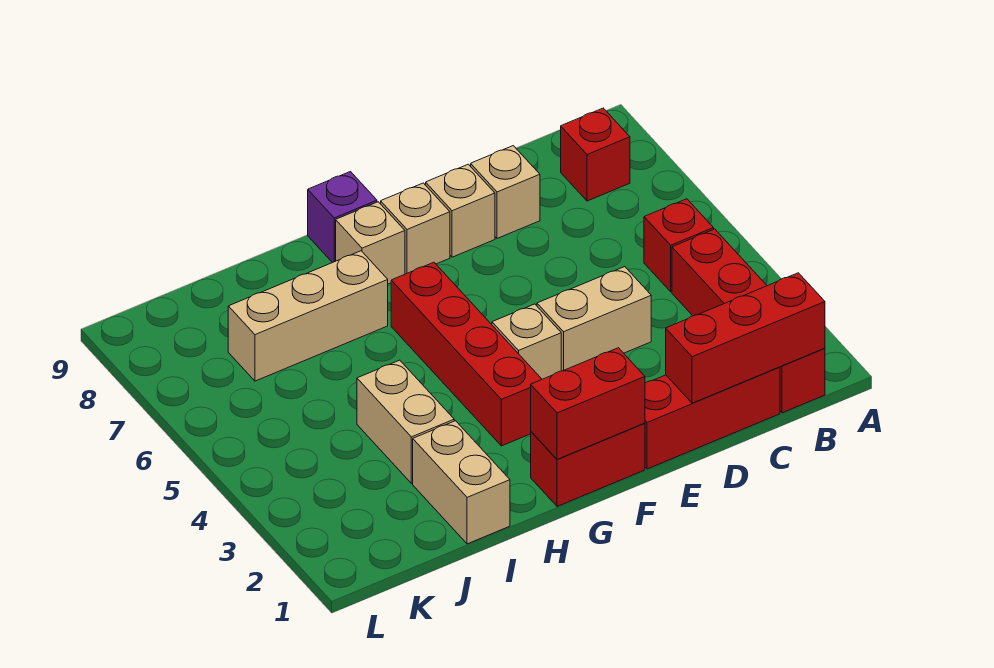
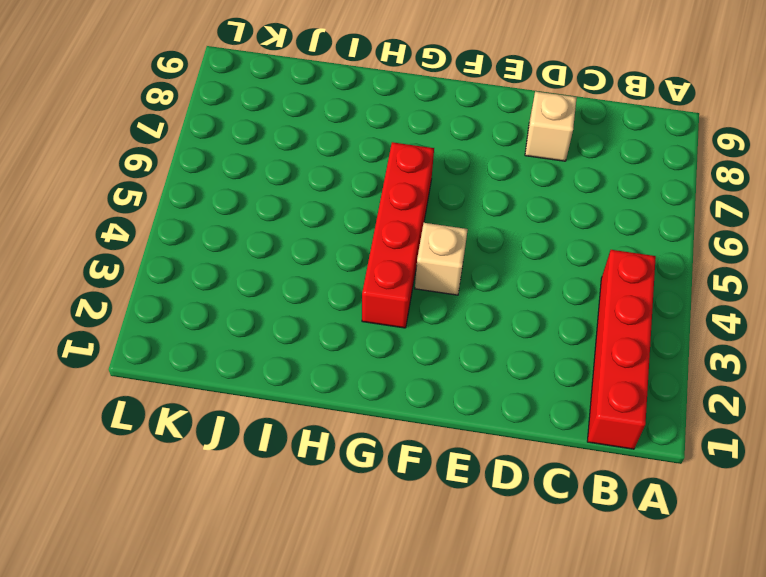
none -> red 1x1 brick [644,199,714,292]
none -> red 1x1 brick [561,108,630,201]
none -> red 1x3 brick [645,367,780,469]

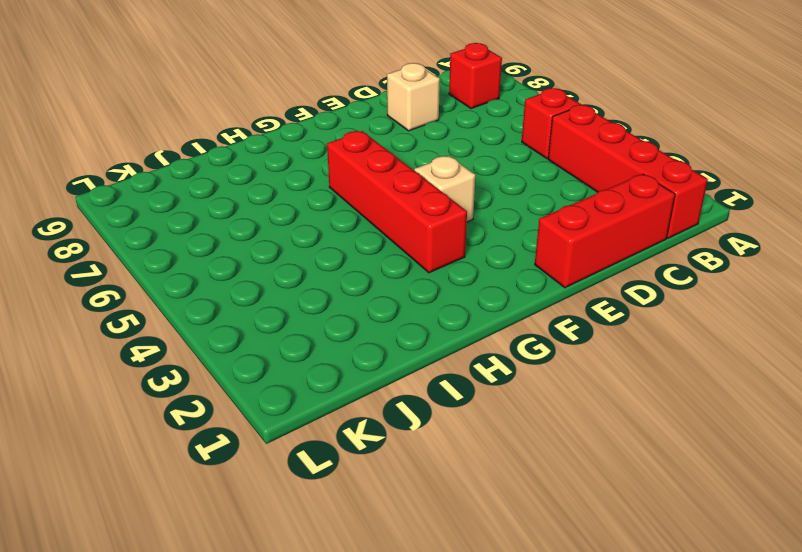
none -> tan 1x2 brick [537,267,651,371]
none -> tan 1x1 brick [426,164,495,257]
none -> red 1x2 brick [531,423,645,506]

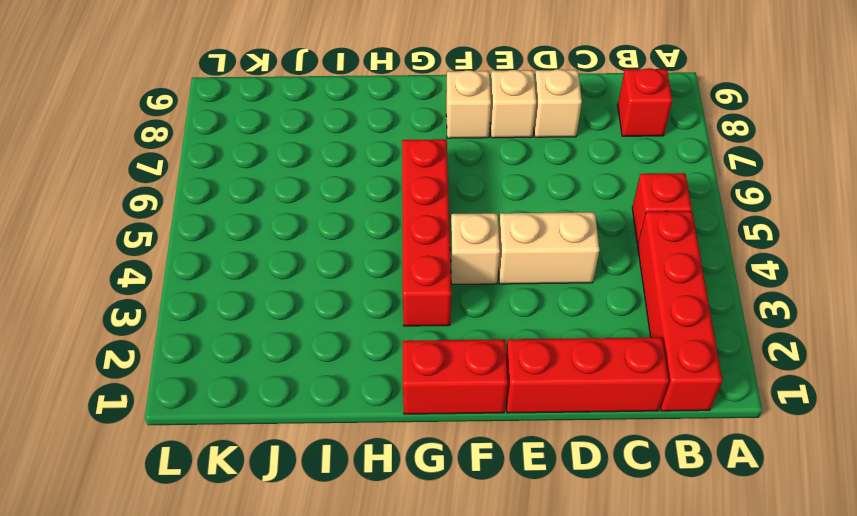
none -> tan 1x1 brick [336,202,405,284]
none -> purple 1x1 brick [308,172,377,263]
none -> tan 1x3 brick [228,251,388,381]

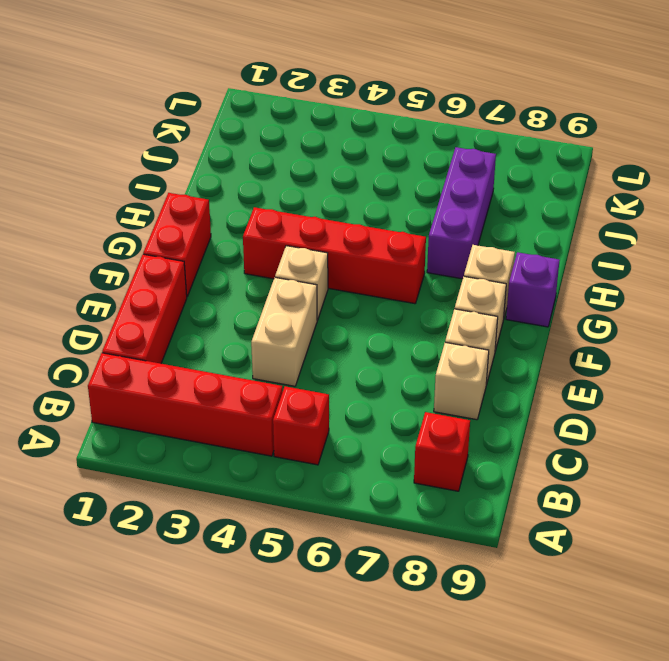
purple 1x3 brick [427,147,496,279] -> tan 1x3 brick [228,251,388,381]
none -> tan 1x2 brick [413,421,510,544]
none -> tan 1x2 brick [357,360,454,483]
none -> red 1x3 brick [666,273,825,403]

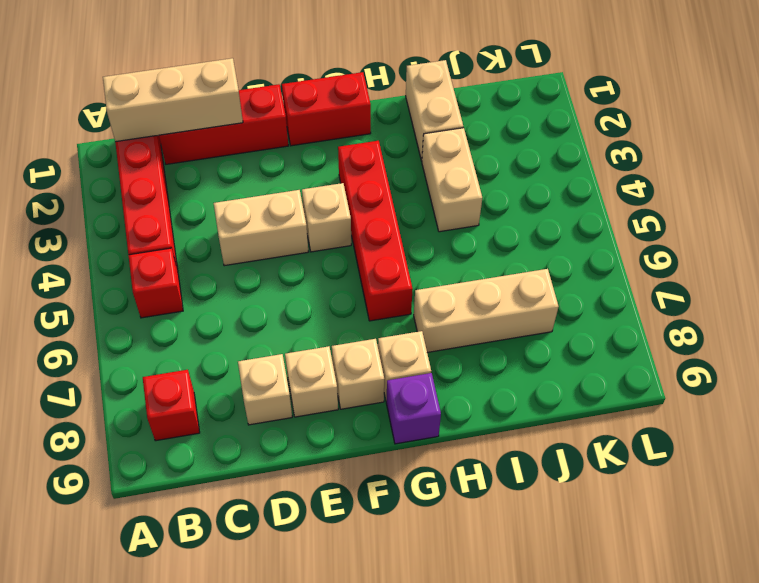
tan 1x3 brick [103,58,243,142] -> red 1x3 brick [666,273,825,403]
none -> red 1x2 brick [531,348,645,459]

